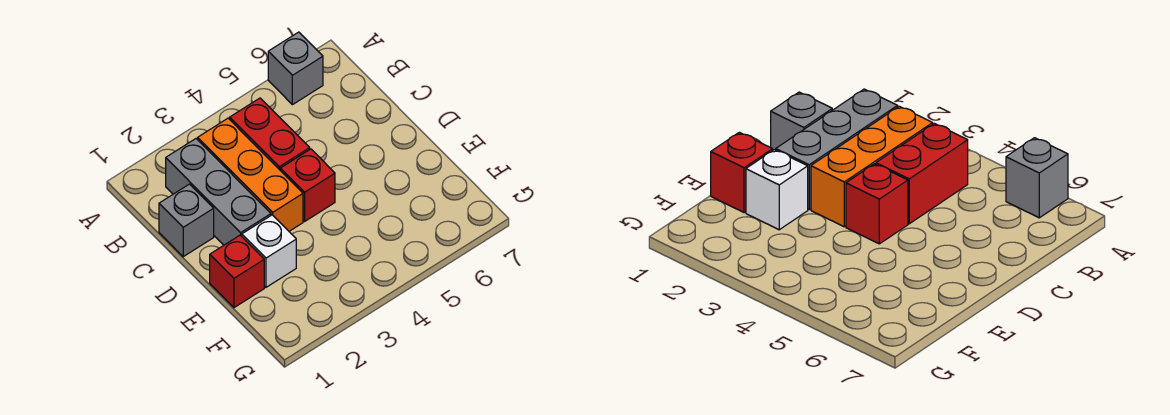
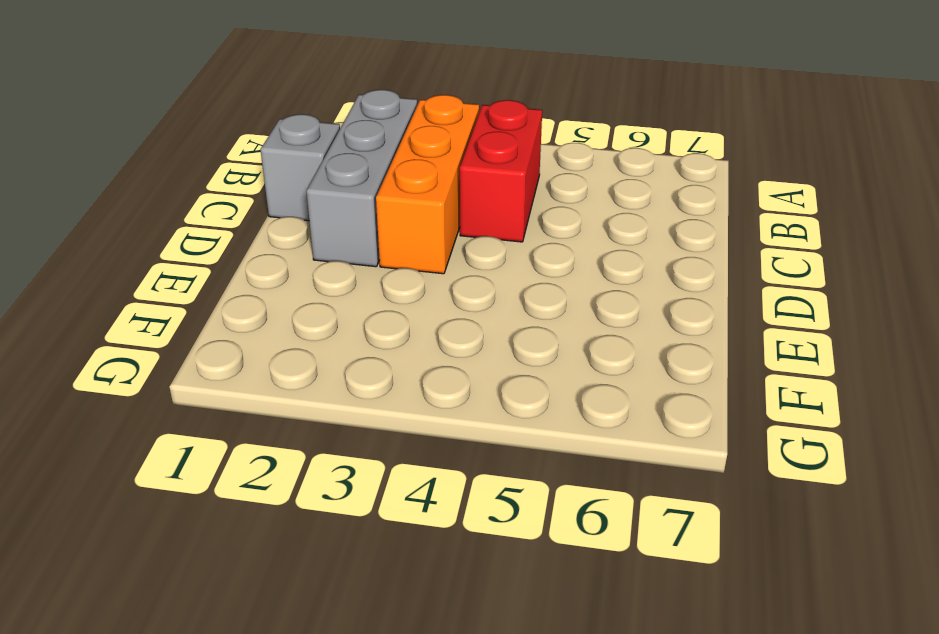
none -> grey 1x1 brick [268,32,323,105]
none -> red 1x1 brick [280,149,335,221]

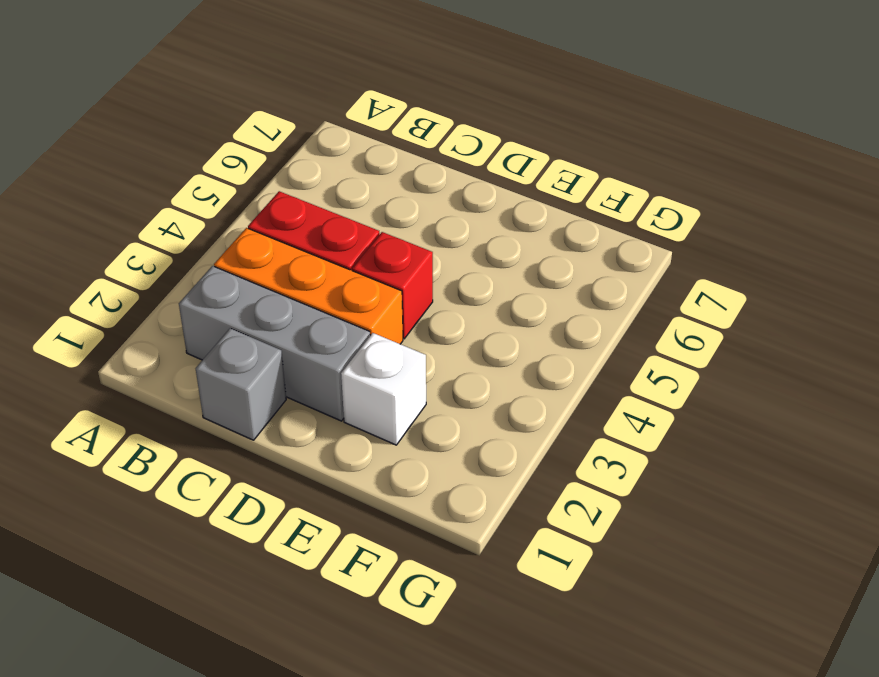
none -> grey 1x1 brick [268,32,323,105]
none -> red 1x1 brick [210,235,264,308]

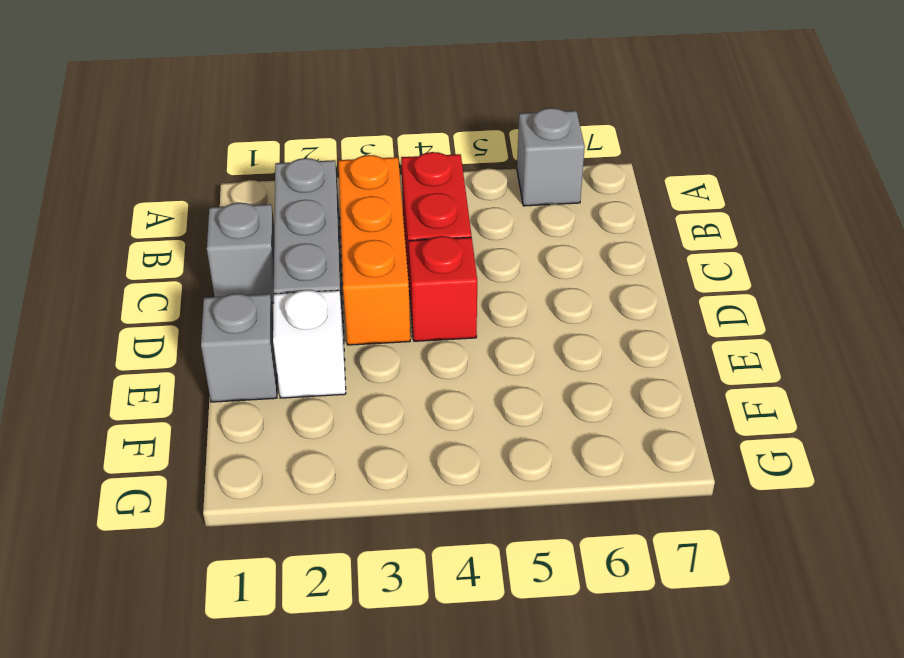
grey 1x1 brick [201,294,277,402] -> red 1x1 brick [210,235,264,308]

